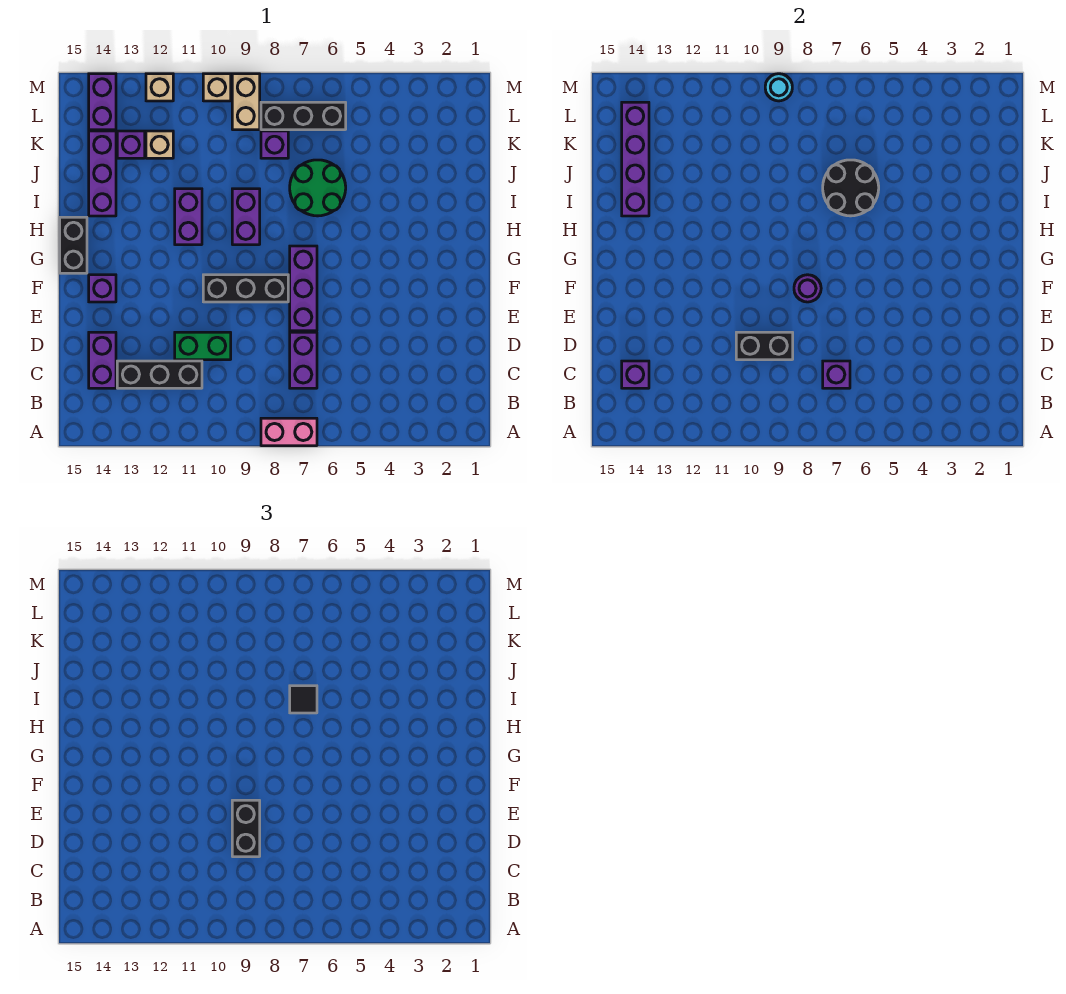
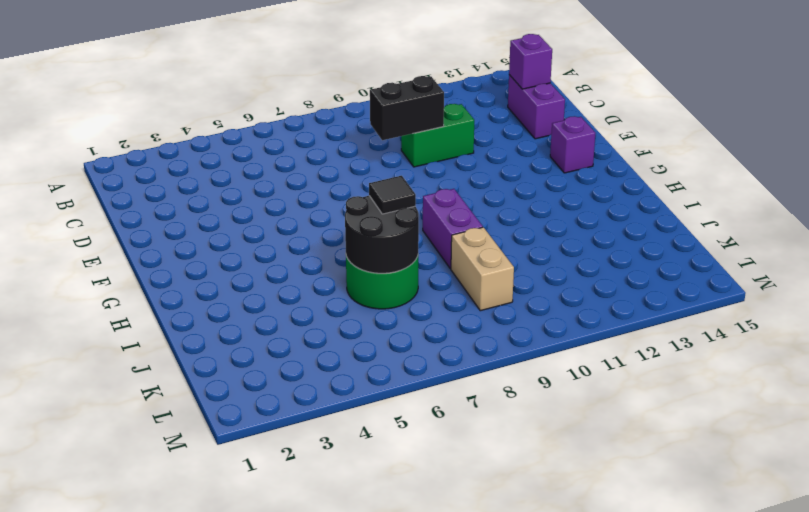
tan 1x2 brick [451,227,514,311] -> tan 1x2 brick moved to [232,74,260,130]
none -> pink 1x2 brick [261,418,317,446]
none -> purple 1x2 brick [290,332,317,388]
none -> black 1x3 brick [117,361,202,388]
none -> purple 1x3 brick [290,246,317,331]

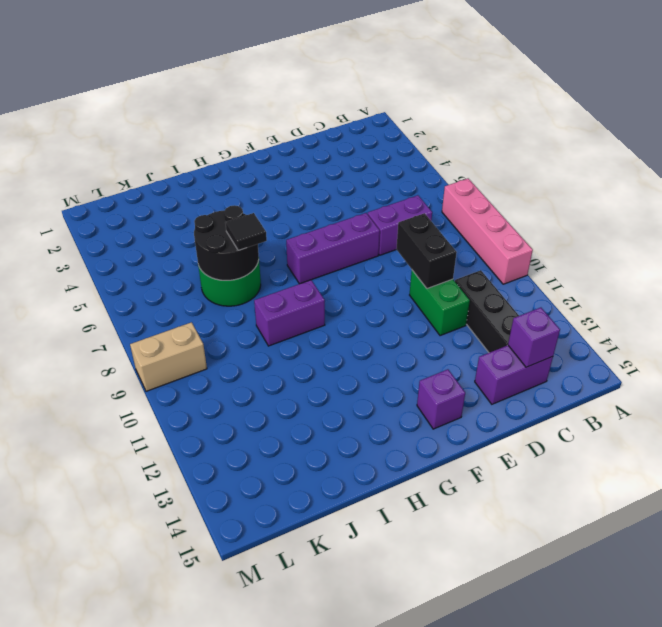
pink 1x4 brick [442,179,533,284] -> pink 1x2 brick [261,418,317,446]
none -> black 1x3 brick [203,275,288,302]
none -> black 1x2 brick [60,217,87,273]
none -> purple 1x2 brick [175,189,202,245]
none -> purple 1x3 brick [89,131,116,216]

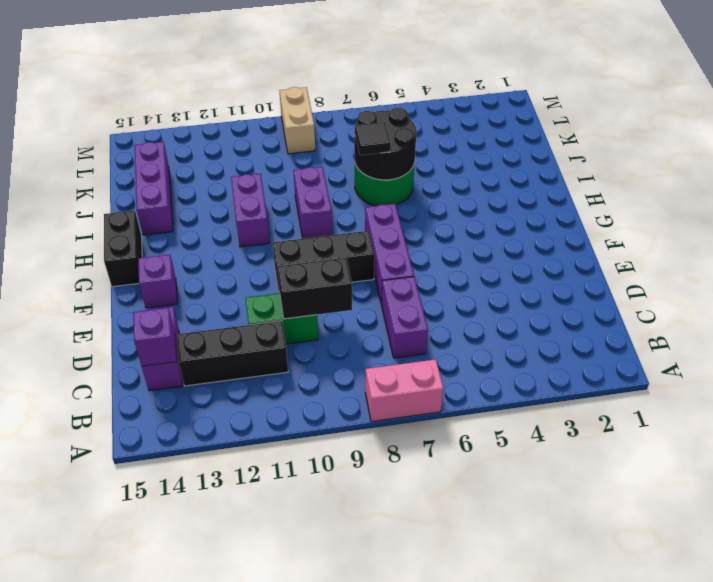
none -> purple 1x1 brick [261,131,288,158]
none -> tan 1x1 brick [146,131,173,158]
none -> purple 1x1 brick [117,131,145,158]
none -> black 1x3 brick [261,102,346,130]

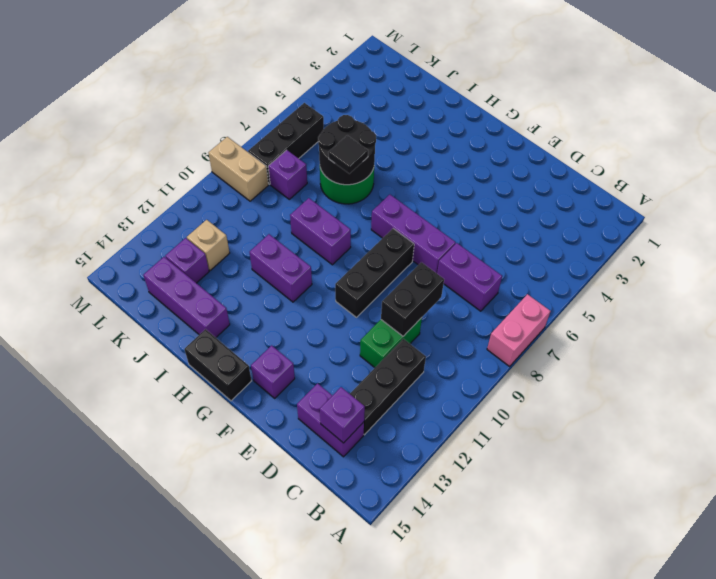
none -> purple 1x2 brick [89,74,116,130]
none -> tan 1x1 brick [203,74,231,101]
none -> tan 1x1 brick [146,74,173,101]
none -> purple 1x1 brick [823,361,850,388]

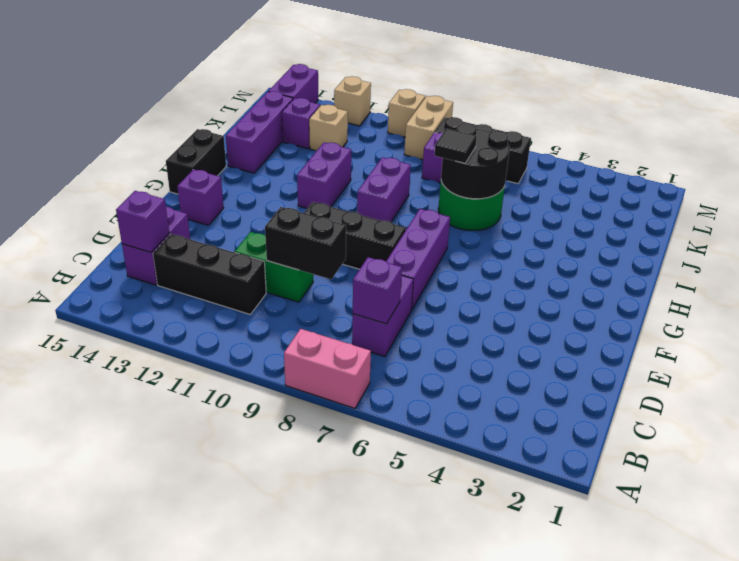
none -> purple 1x1 round brick [794,275,821,302]
none -> purple 1x4 brick [622,102,649,216]
none -> cyan 1x1 round brick [765,74,792,101]
none -> black 1x2 brick [232,800,260,857]

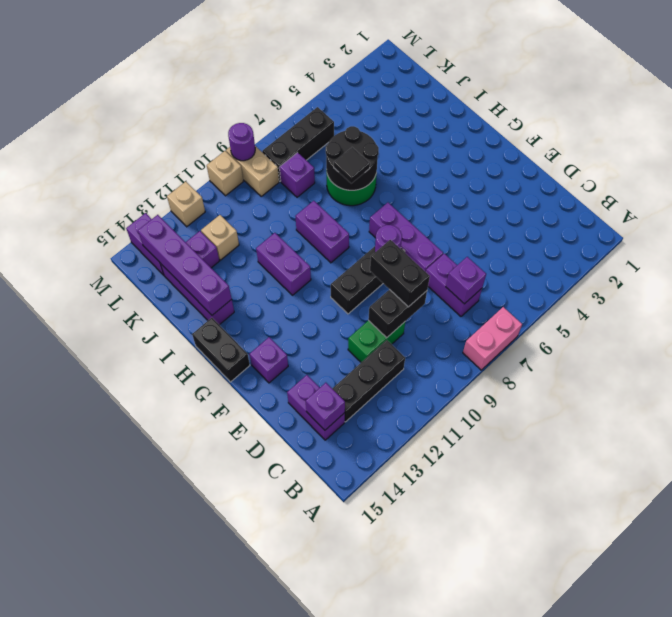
purple 1x1 round brick [228,123,255,161] -> cyan 1x1 round brick [765,74,792,101]

